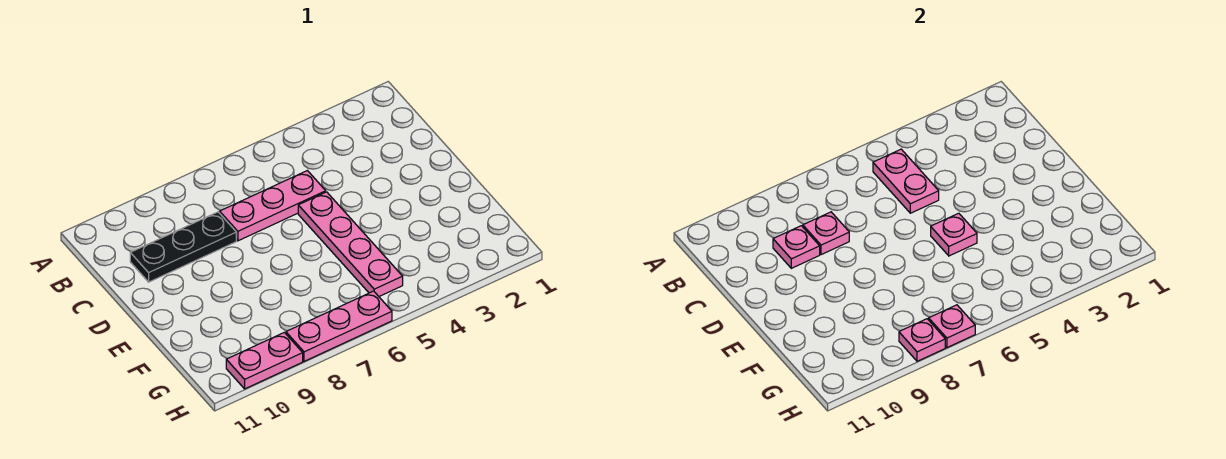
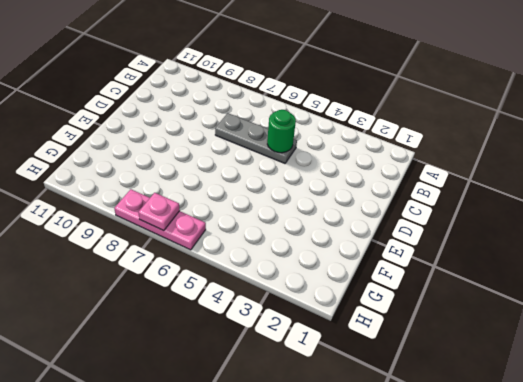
grey 1x3 plate [215,113,297,163] -> pink 1x3 plate [220,171,326,241]
green 1x1 round brick [267,110,296,153] -> pink 1x2 plate [873,149,939,213]
none -> black 1x3 plate [130,212,236,282]
none -> pink 1x4 plate [298,192,403,296]

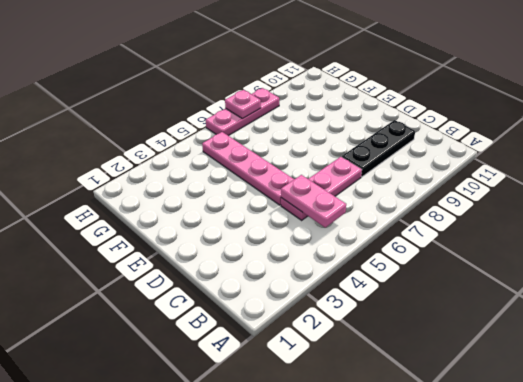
none -> pink 1x2 plate [226,332,303,389]
none -> pink 1x1 plate [803,212,849,255]

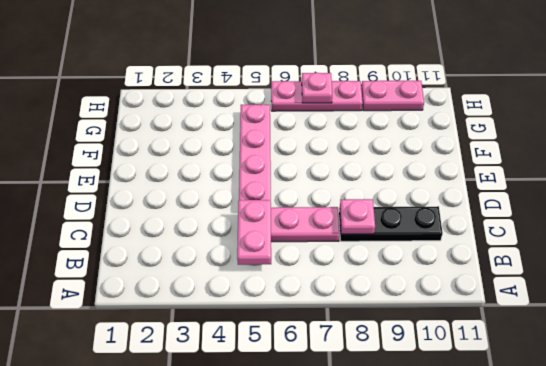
none -> pink 1x1 plate [773,226,820,268]
none -> pink 1x1 plate [931,213,977,256]

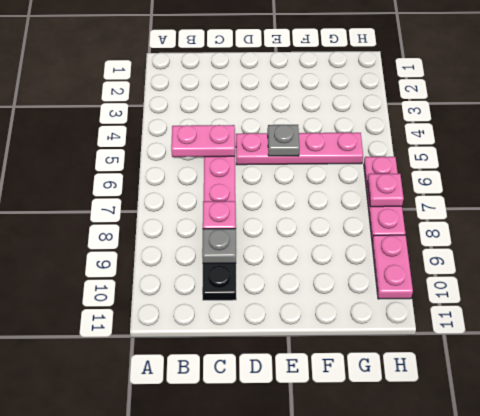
grey 1x1 plate [202,229,236,263] -> pink 1x1 plate [773,226,820,268]
grey 1x1 plate [268,125,300,156] -> pink 1x1 plate [931,213,977,256]
none -> pink 1x1 plate [899,319,945,361]

